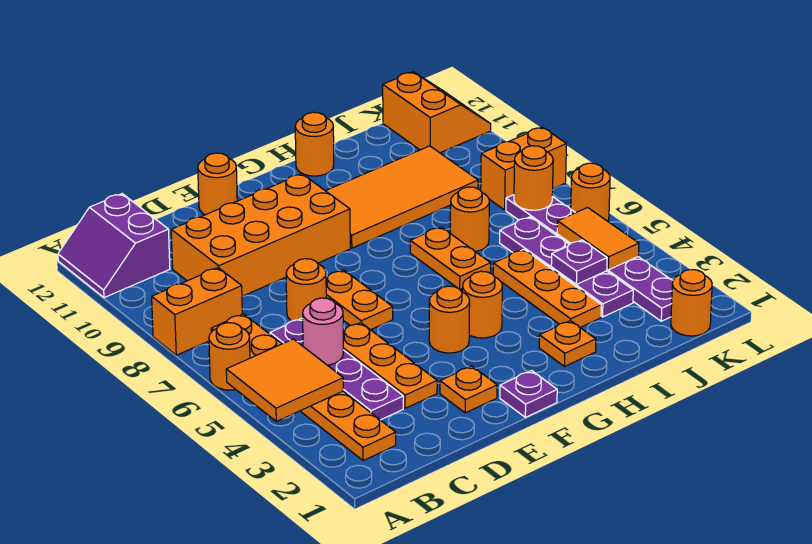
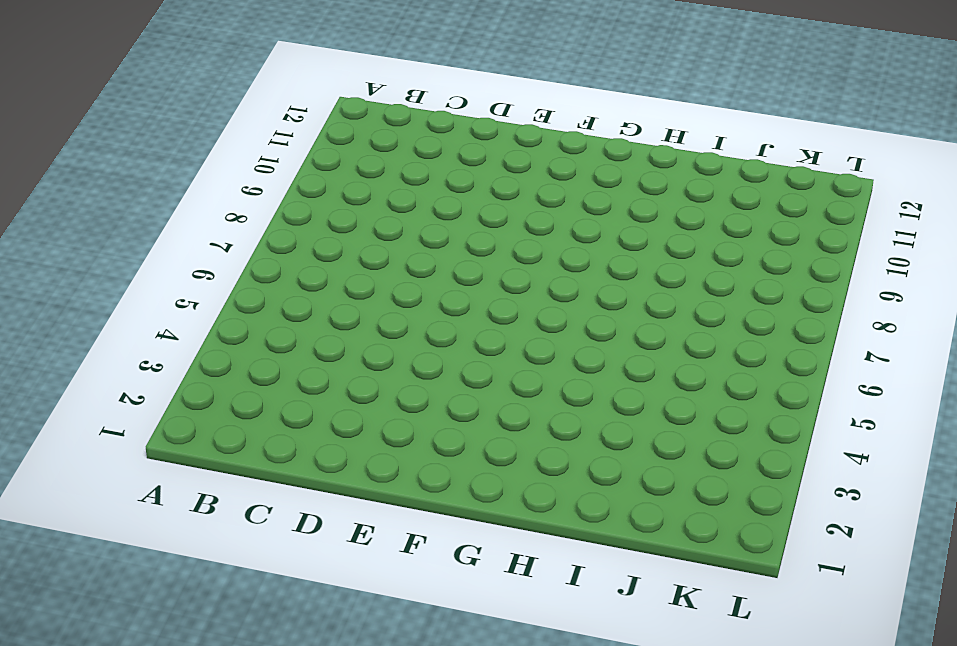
none -> orange 1x1 round brick [209,323,250,390]
none -> orange 1x2 brick [152,268,242,355]
none -> purple 2x2 slope [58,194,170,298]
none -> orange 1x6 plate [211,314,396,461]

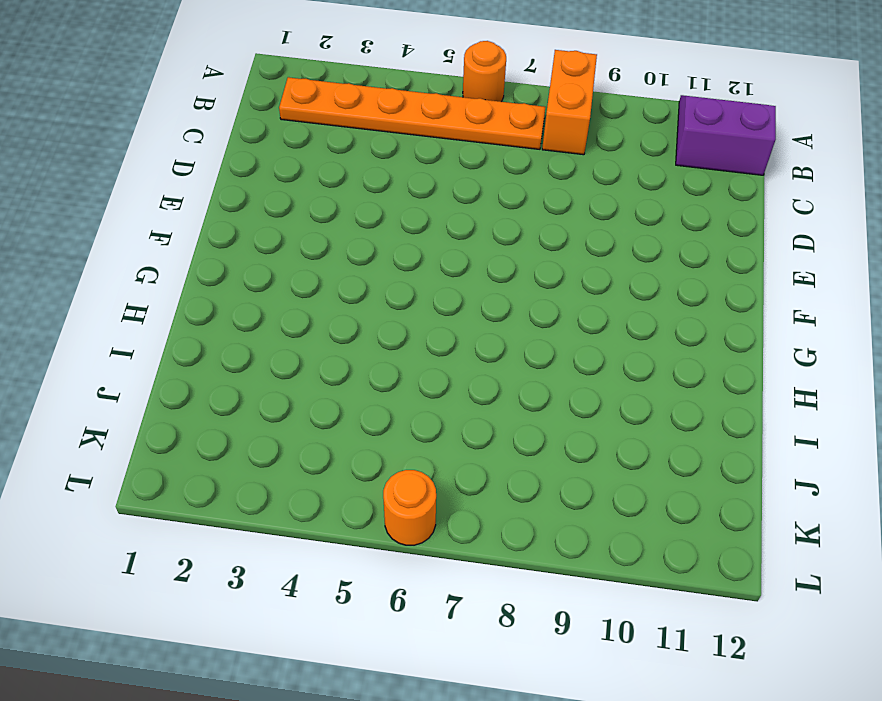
none -> purple 1x4 plate [270,318,403,420]
none -> orange 2x4 brick [171,174,350,296]
none -> orange 1x3 plate [343,323,437,408]
none -> orange 1x1 round brick [286,259,326,321]

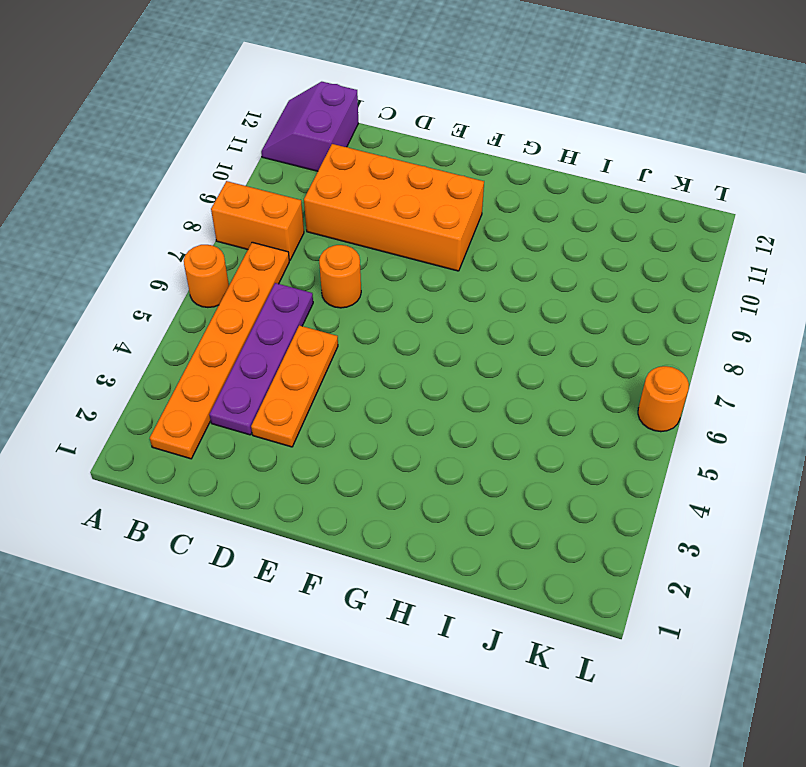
none -> orange 1x1 plate [440,366,497,413]
none -> orange 1x2 plate [326,270,393,330]
none -> orange 1x1 round brick [198,153,237,215]
none -> purple 1x1 plate [500,371,557,417]

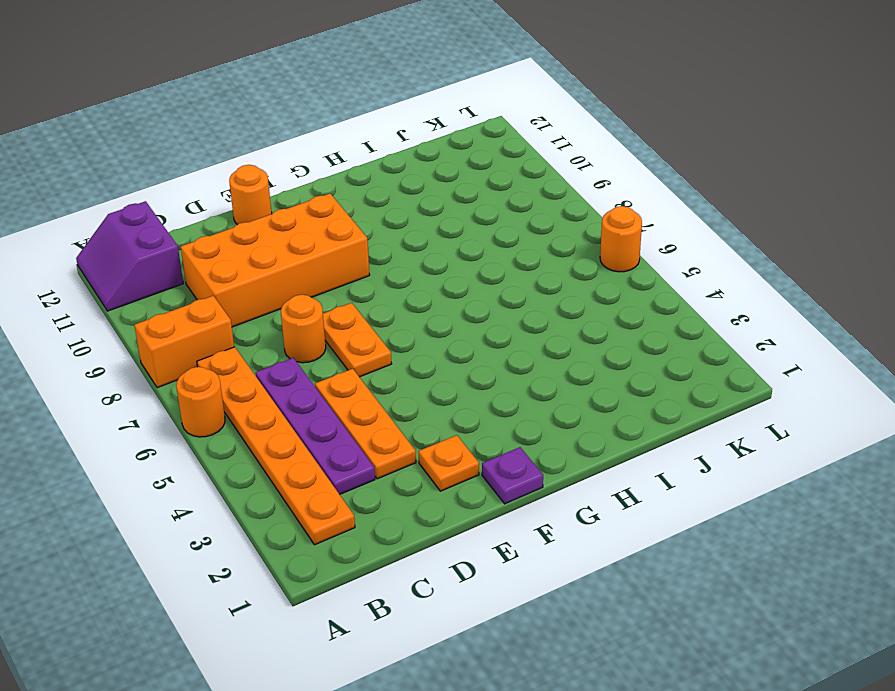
none -> orange 1x1 round brick [429,286,470,353]
none -> orange 1x1 round brick [462,271,502,338]
none -> orange 2x4 tile [326,146,478,248]
none -> orange 1x1 plate [539,321,596,366]

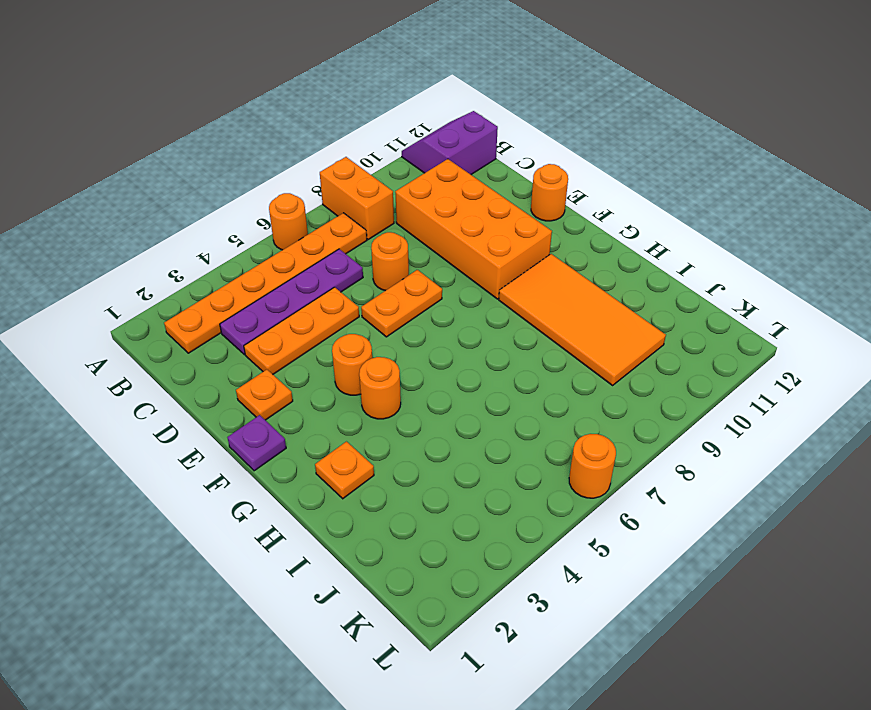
none -> orange 1x2 plate [410,227,491,289]
none -> orange 1x1 round brick [295,112,334,176]
none -> orange 1x3 plate [493,249,601,327]
none -> orange 1x1 round brick [450,187,489,252]

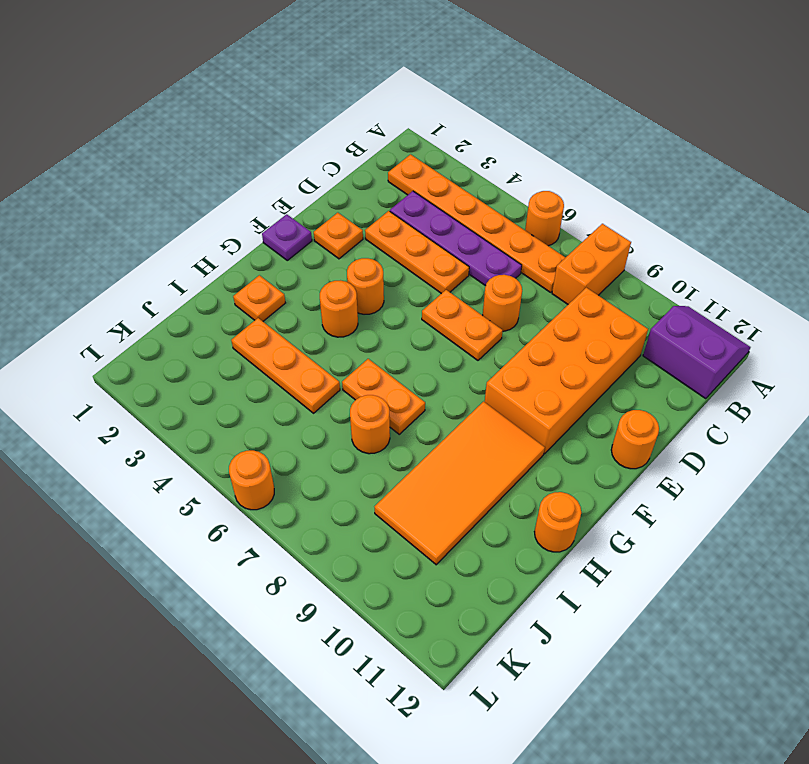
none -> purple 1x4 plate [500,217,633,317]
none -> orange 1x1 round brick [671,269,712,336]
none -> purple 1x6 plate [506,195,673,321]
none -> orange 1x2 brick [481,127,566,210]

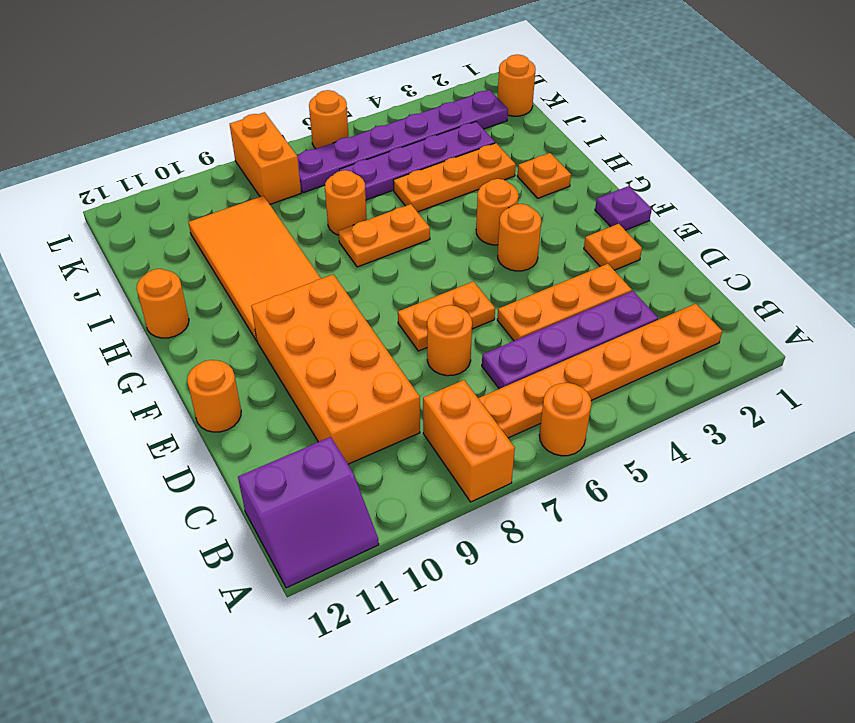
none -> orange 2x2 slope [383,72,491,153]
none -> orange 2x2 tile [226,339,343,421]
none -> pink 1x1 round brick [303,298,343,365]
none -> purple 1x1 plate [551,240,607,284]

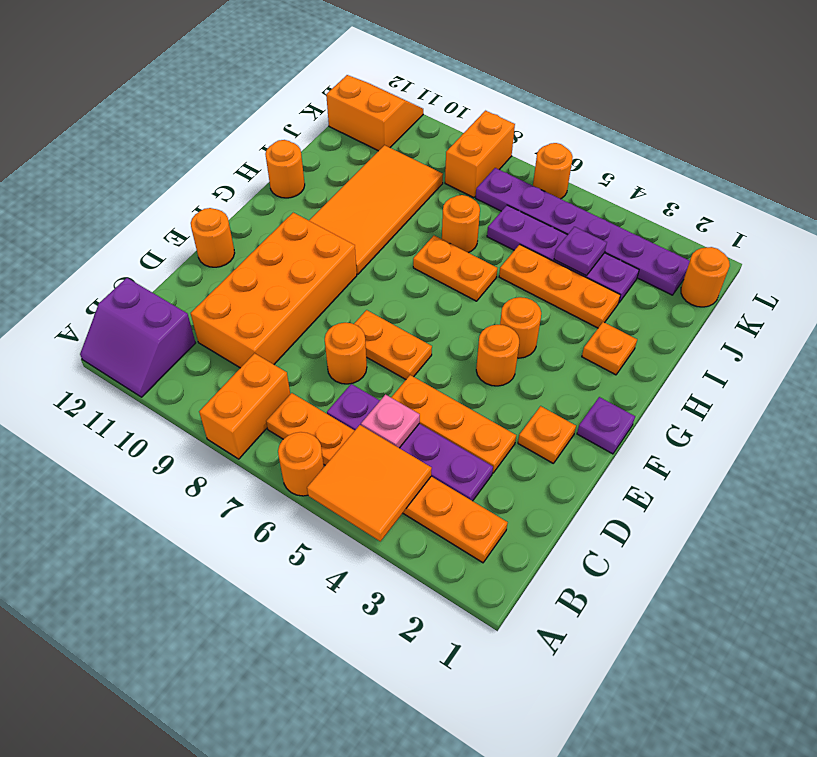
pink 1x1 plate [361,395,420,448] -> pink 1x1 round brick [303,298,343,365]
none -> orange 1x2 tile [557,208,639,270]
none -> orange 1x1 round brick [514,146,553,210]

